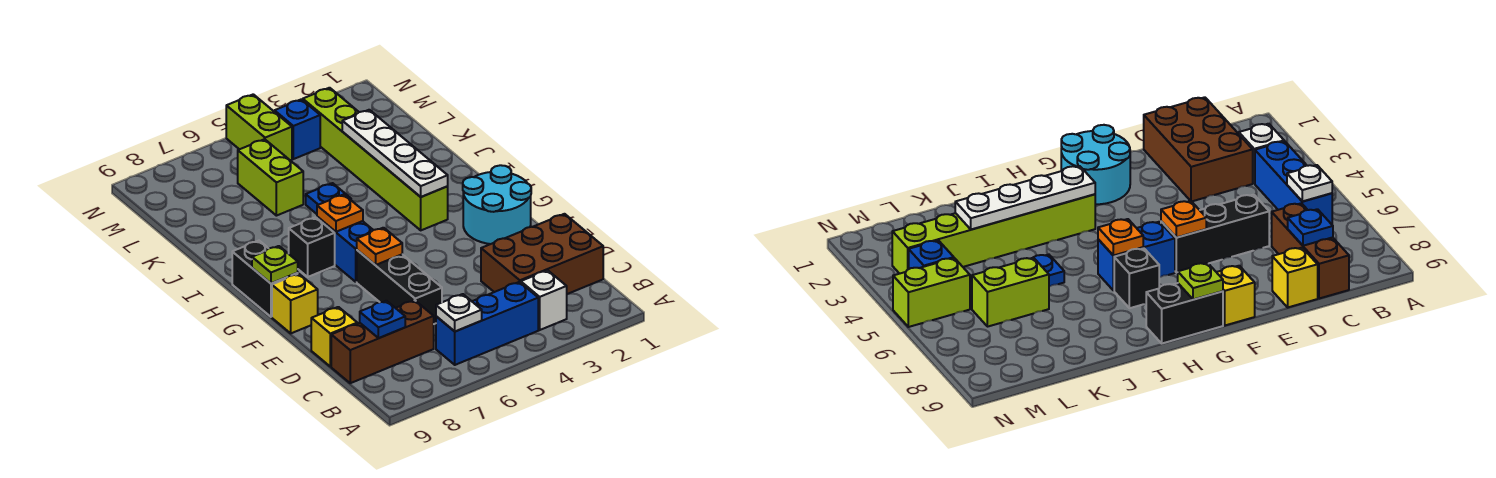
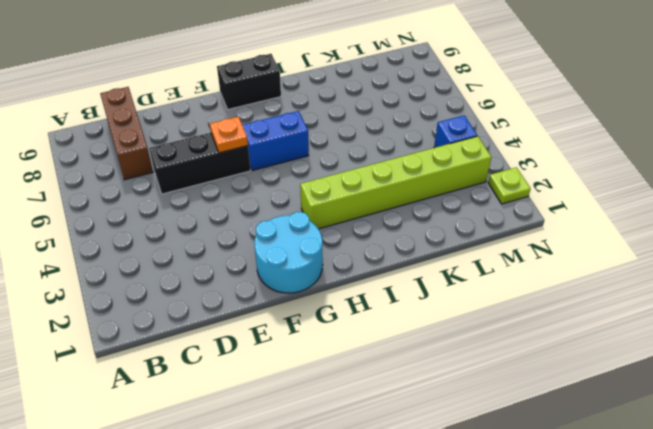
lime 1x1 plate [488,167,531,204] -> lime 1x1 plate moved to [252,246,298,283]
none -> white 1x1 brick [521,270,567,330]
none -> blue 1x3 brick [436,282,538,365]
none -> brown 2x3 brick [481,214,603,294]

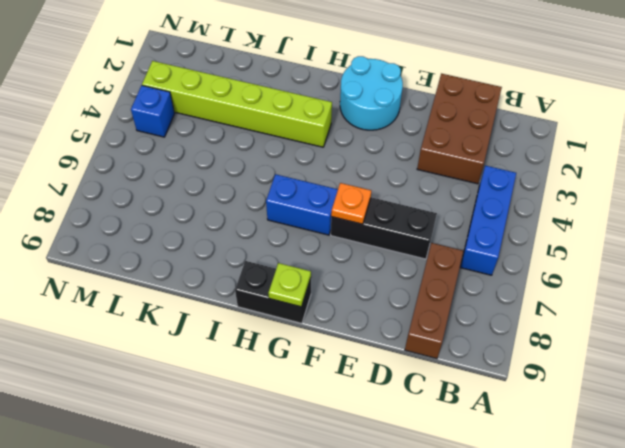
none -> white 1x1 brick [521,270,567,330]
none -> yellow 1x1 brick [311,307,357,367]
none -> yellow 1x1 brick [272,274,318,333]

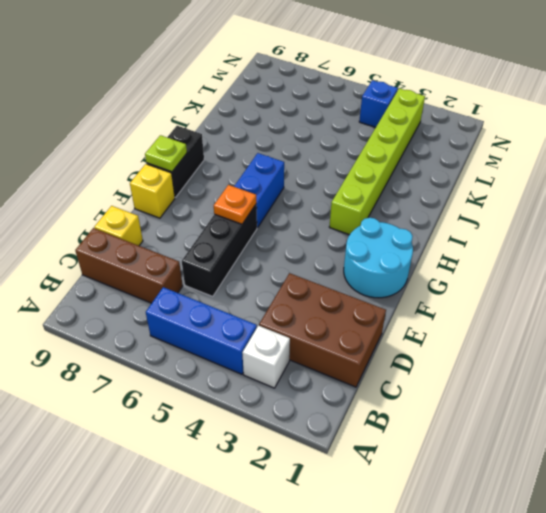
none -> black 1x1 brick [289,217,335,277]
none -> blue 1x1 plate [306,183,351,214]
none -> lime 1x2 brick [238,139,303,216]

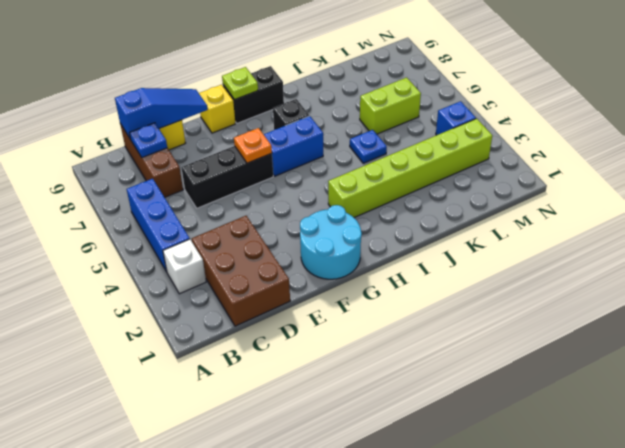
blue 1x3 slope [115,88,208,139] -> none
none -> lime 1x2 brick [226,94,292,160]
none -> white 1x1 plate [436,294,482,331]
none -> white 1x4 plate [342,110,448,197]

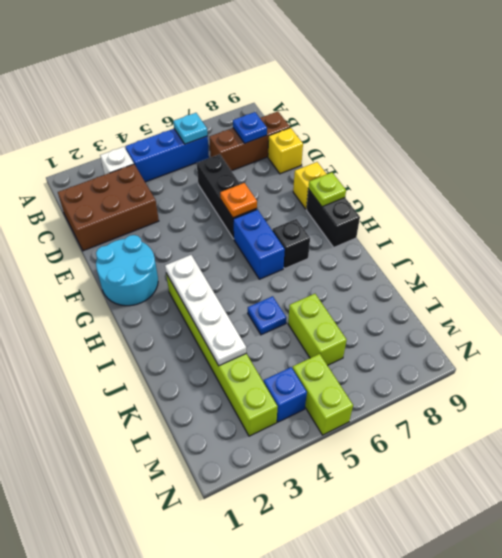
cyan 1x1 plate [173,113,208,144] -> white 1x1 plate [436,294,482,331]
none -> orange 1x1 plate [317,194,363,232]

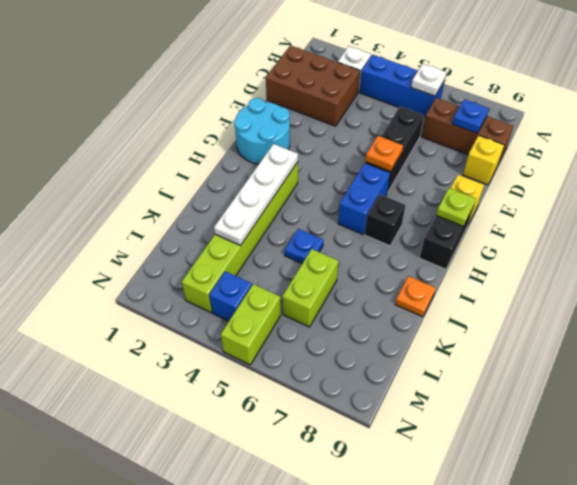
orange 1x1 plate [395,276,436,317] -> orange 1x1 plate moved to [317,194,363,232]

